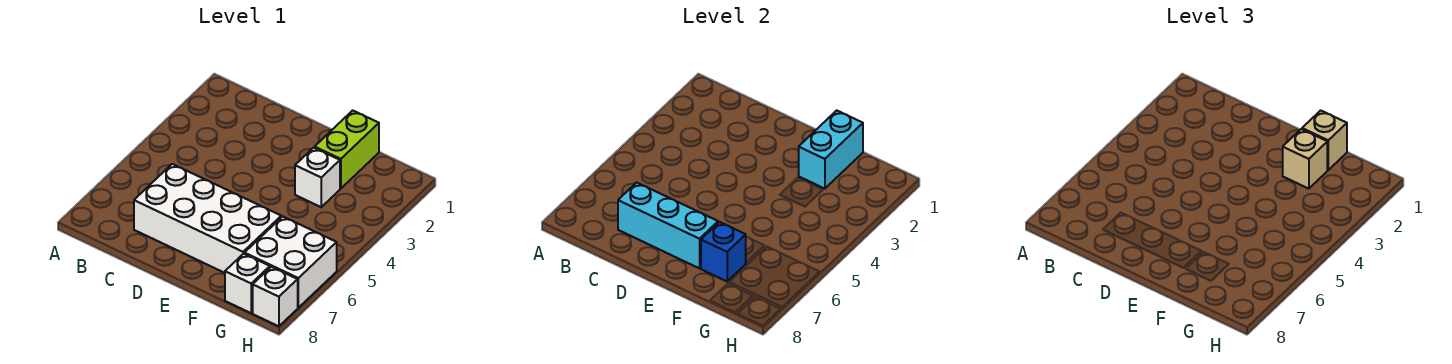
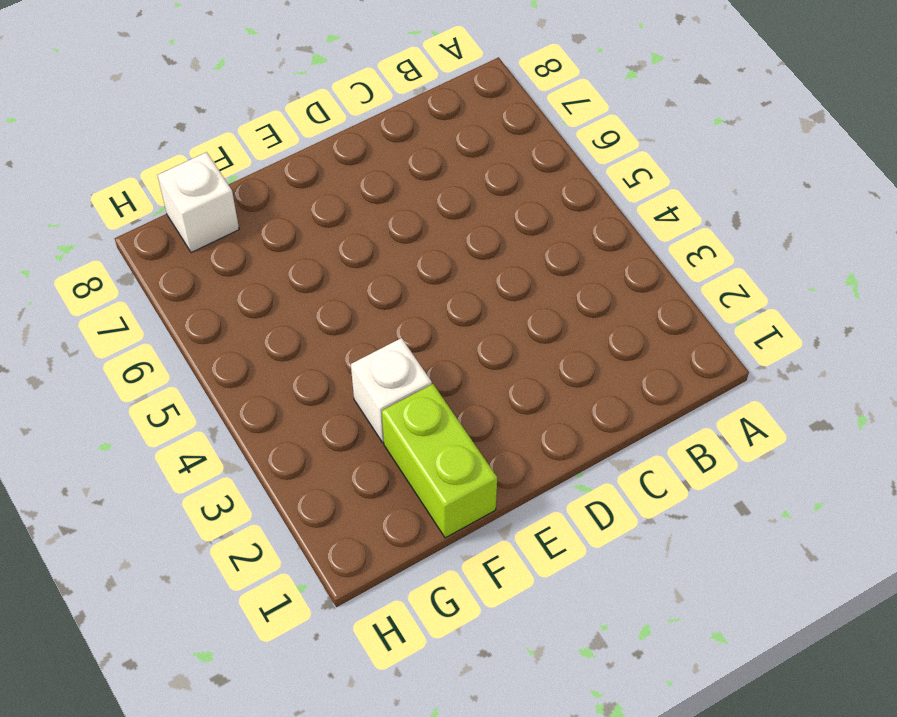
none -> white 2x4 brick [134,164,281,273]
none -> white 2x2 brick [245,216,337,308]

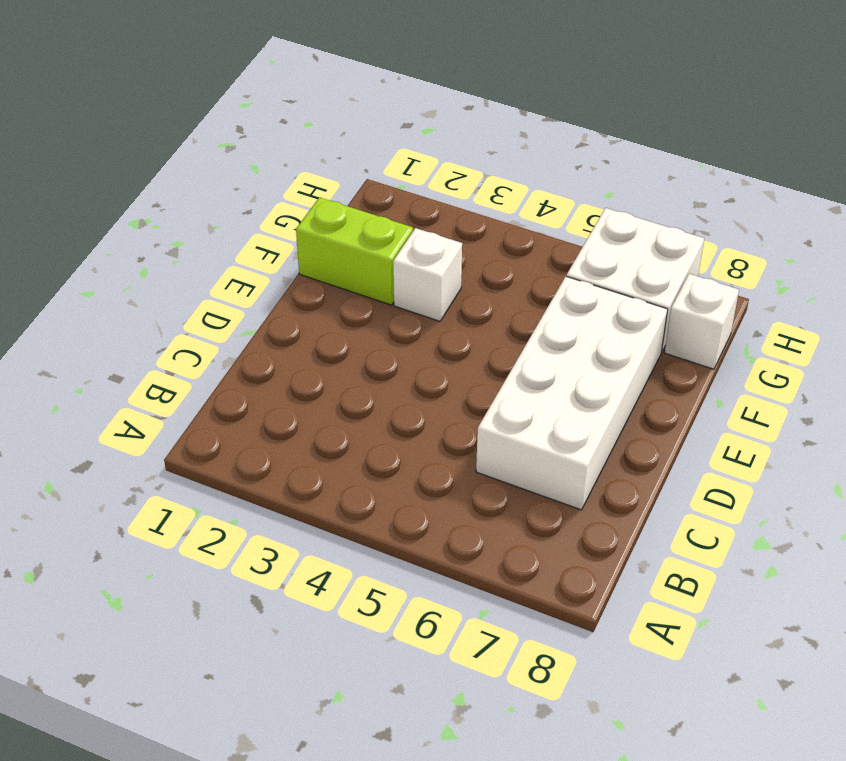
none -> white 1x1 brick [253,267,298,326]
none -> cyan 1x3 brick [618,183,718,268]

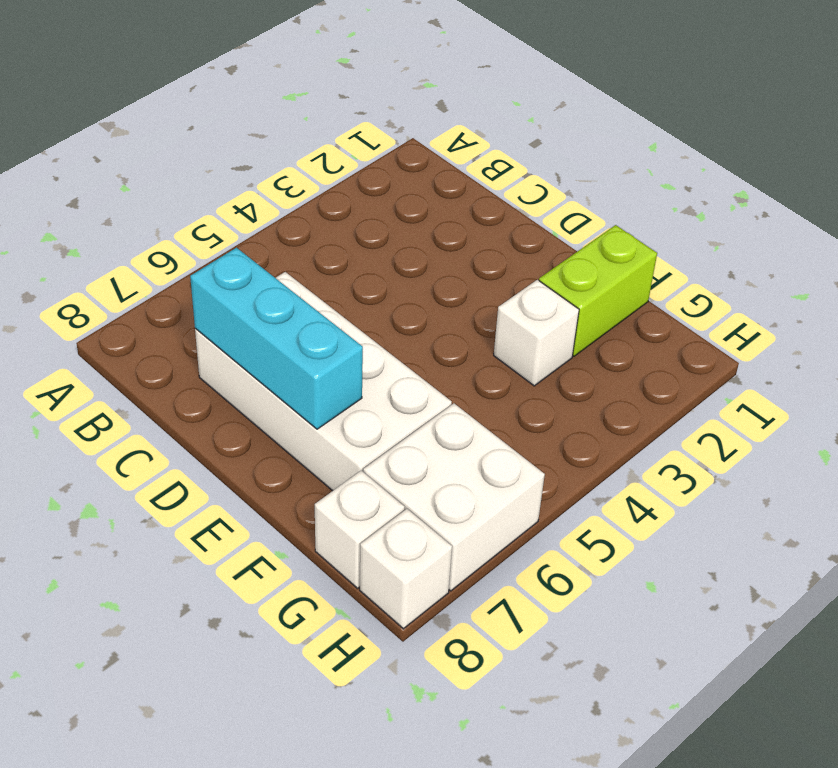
none -> cyan 1x2 brick [799,110,863,189]
none -> blue 1x1 brick [701,222,746,281]

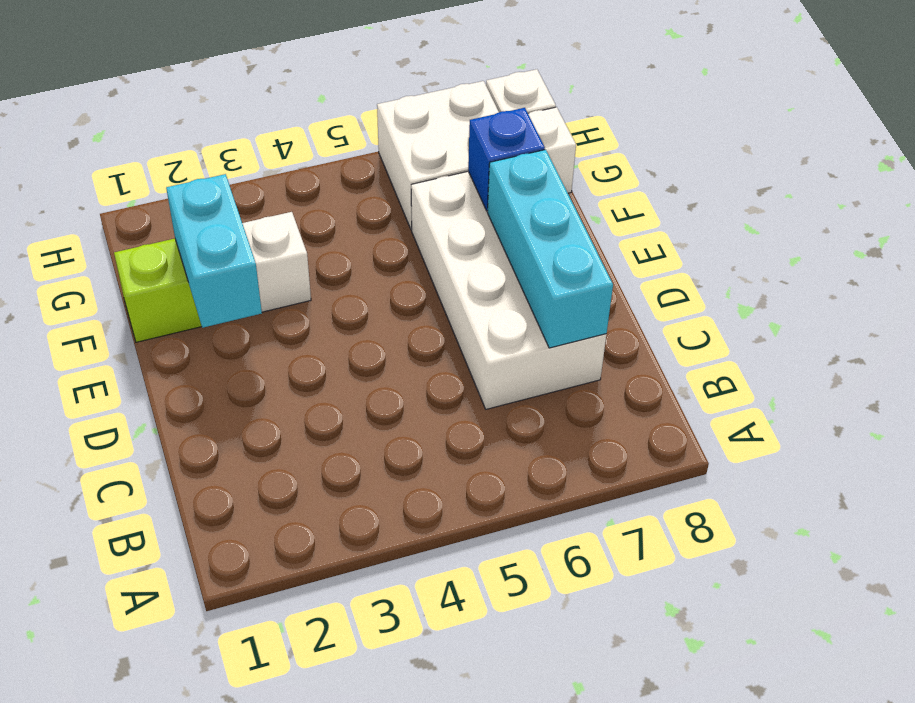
cyan 1x2 brick [166,174,262,328] -> cyan 1x2 brick turned to [799,110,863,189]
none -> tan 1x1 brick [1302,110,1347,170]
none -> tan 1x1 brick [1283,129,1327,189]

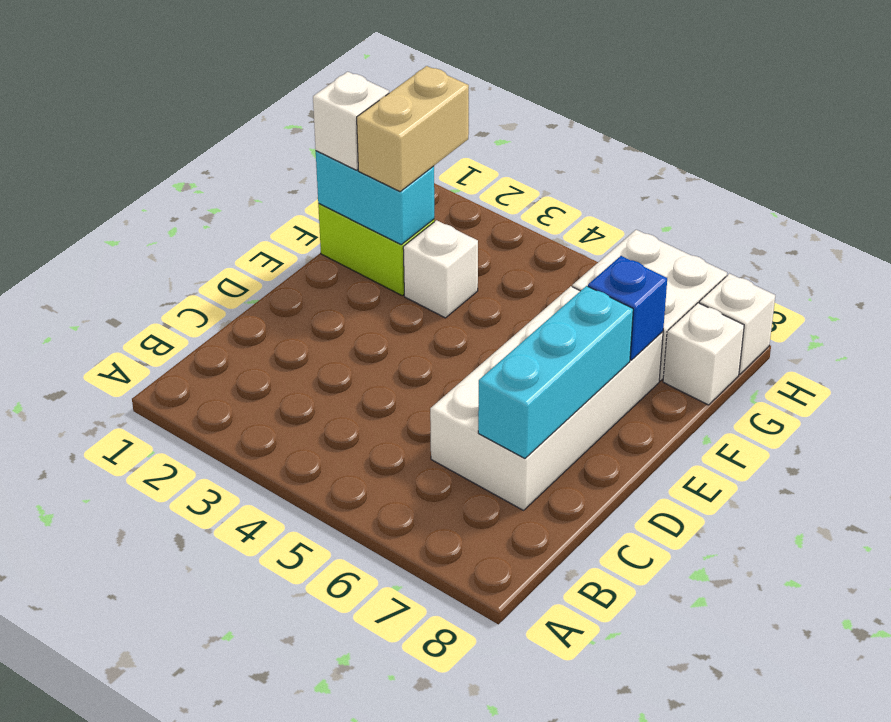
white 1x1 brick [313,72,389,170] -> tan 1x1 brick [1302,110,1347,170]
tan 1x2 brick [357,66,469,191] -> tan 1x1 brick [1283,129,1327,189]

